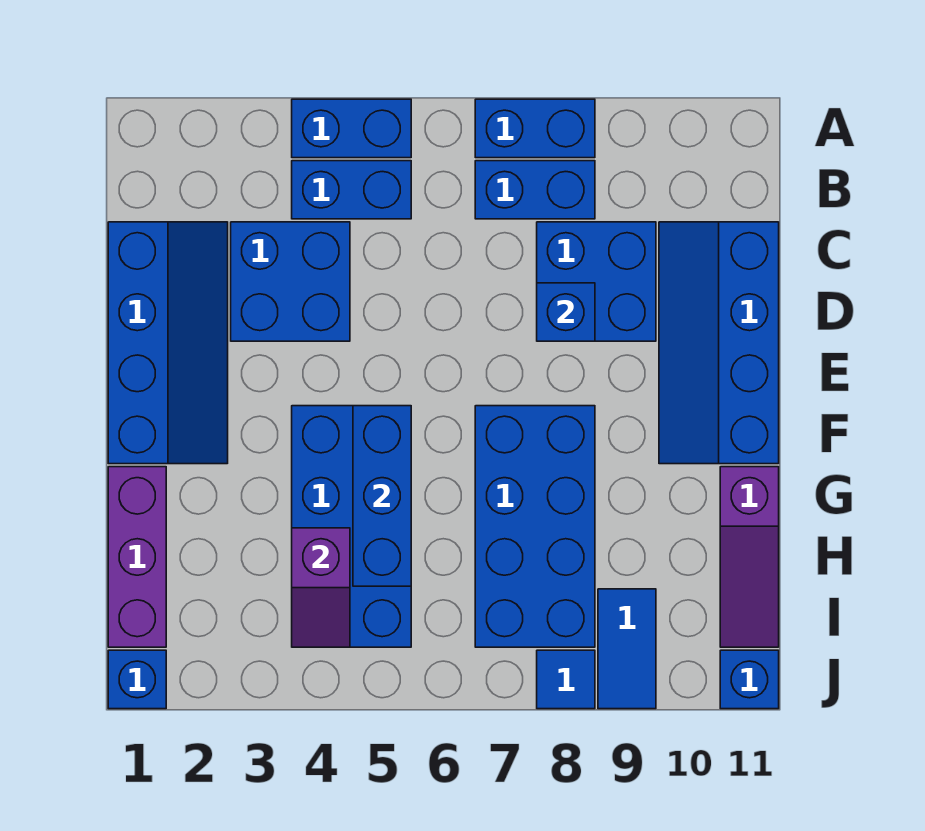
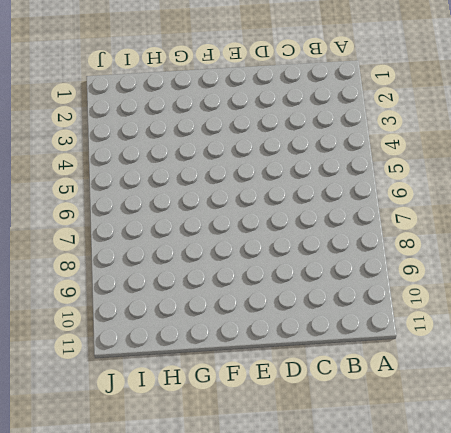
none -> blue 1x2 brick [292,99,411,158]
none -> blue 1x2 brick [475,99,595,158]
none -> blue 1x2 brick [292,161,411,219]

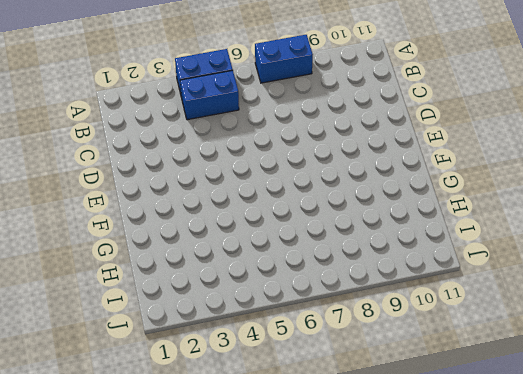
none -> blue 1x2 brick [475,161,595,219]
none -> blue 2x4 slope [108,222,228,464]
none -> blue 2x2 brick [231,222,350,341]

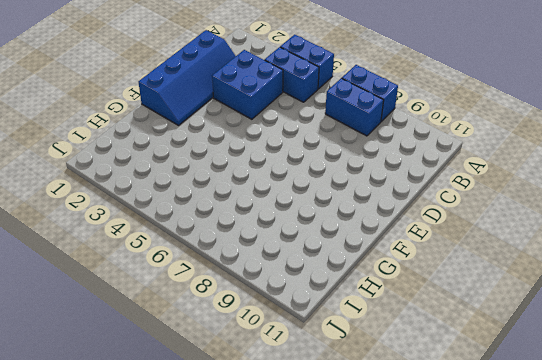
none -> blue 2x2 brick [537,222,656,341]
none -> blue 2x4 slope [659,222,779,464]
none -> blue 2x4 brick [292,406,411,647]

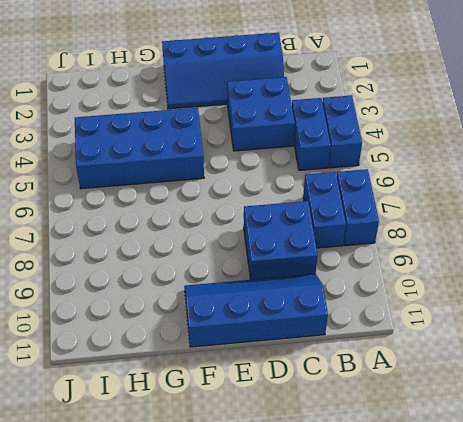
none -> blue 2x4 brick [475,406,595,647]
none -> purple 1x3 brick [108,467,166,647]
none -> purple 1x3 slope [720,467,779,647]

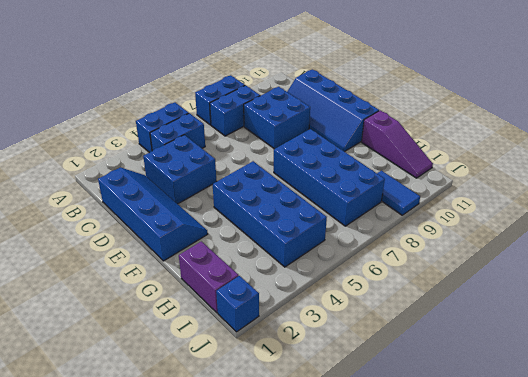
purple 1x2 brick [179,241,239,313] -> purple 1x3 brick [108,467,166,647]
none -> blue 1x1 tile [537,650,595,709]
none -> blue 1x1 brick [720,650,779,709]
none -> blue 1x1 brick [537,283,595,341]

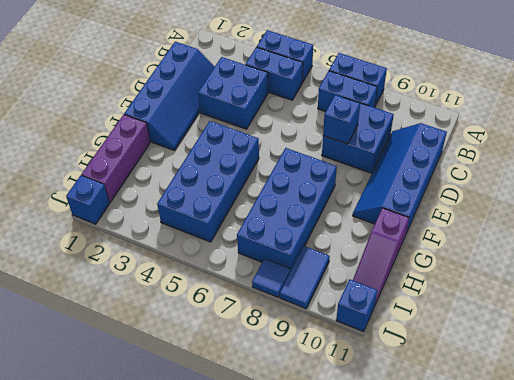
none -> blue 1x3 brick [353,406,411,586]
none -> purple 1x2 slope [292,528,350,647]

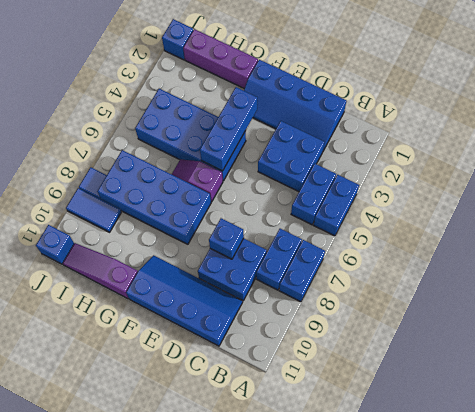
blue 1x3 brick [200,87,257,171] -> blue 1x3 brick turned to [353,406,411,586]
purple 1x2 slope [172,159,223,202] -> purple 1x2 slope moved to [292,528,350,647]

